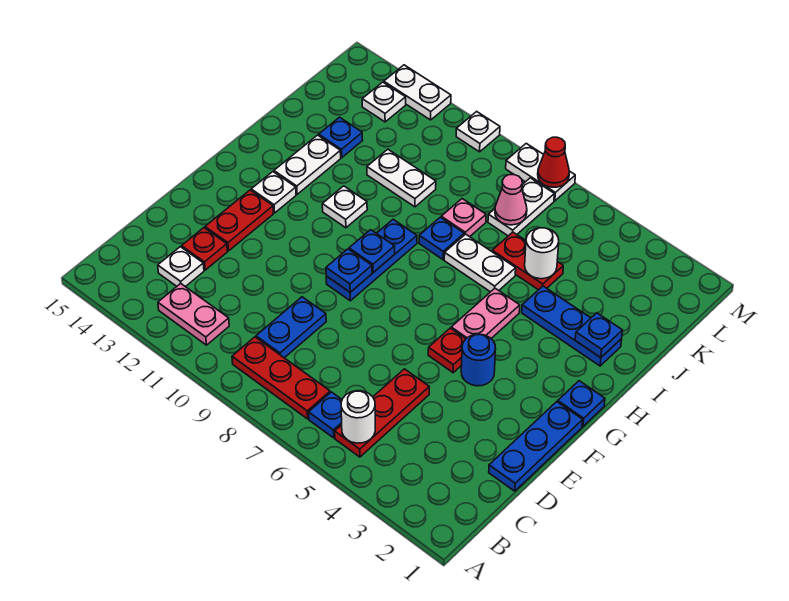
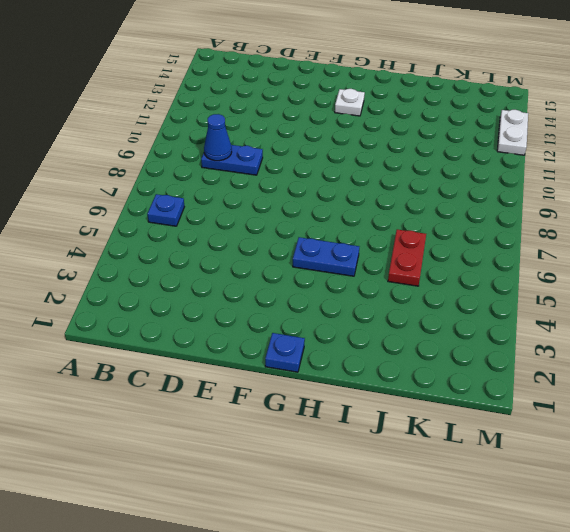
blue 1x1 cone [204,114,232,161] -> none
blue 1x2 plate [293,237,359,276] -> pink 1x2 plate [451,288,520,339]
none -> red 1x3 plate [335,369,429,457]
none -> red 1x3 plate [232,337,330,419]
none -> pink 1x2 plate [158,284,229,345]
none -> white 1x1 plate [158,247,204,287]

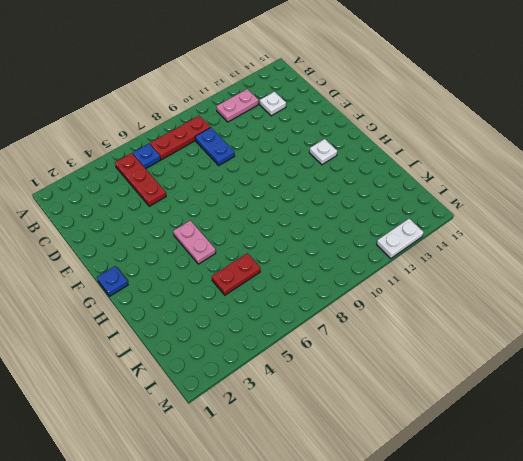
none -> blue 1x3 plate [489,402,583,491]
none -> red 1x1 plate [182,228,227,270]
none -> red 1x2 plate [205,190,273,251]
none -> blue 1x1 round brick [461,334,496,386]

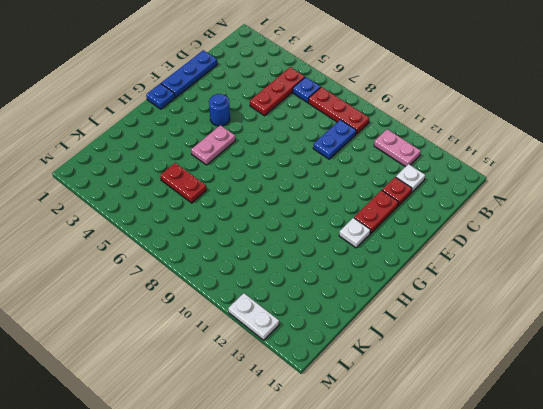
none -> red 1x1 plate [428,328,465,373]
none -> blue 1x3 plate [326,219,417,301]
none -> white 1x1 plate [322,186,367,228]
none -> white 1x2 plate [274,135,341,194]

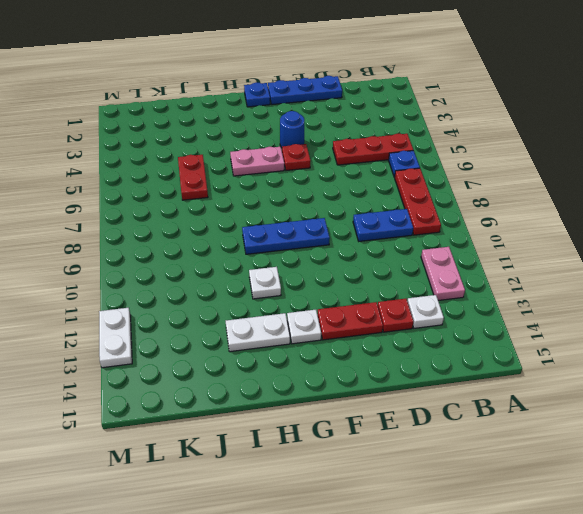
none -> blue 1x3 plate [522,286,622,366]
none -> white 1x2 plate [444,234,516,292]
none -> blue 1x1 plate [419,217,464,260]
none -> pink 1x1 plate [441,199,486,237]

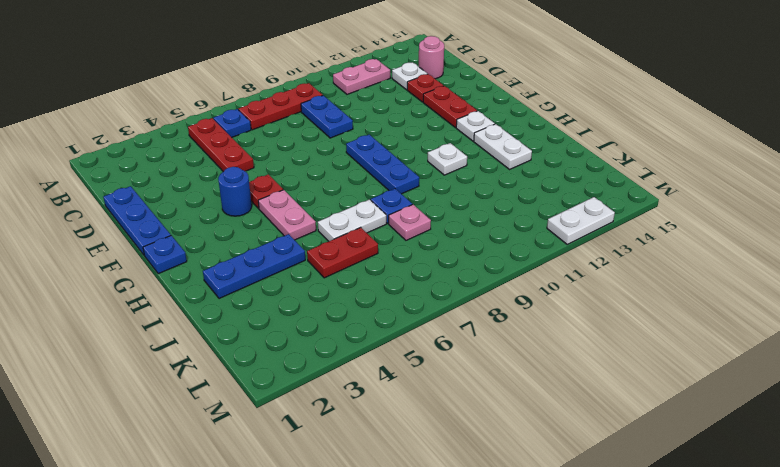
pink 1x1 round brick [419,36,444,79] -> none
none -> white 1x2 plate [367,149,436,207]
none -> blue 1x1 plate [319,117,363,158]
none -> white 1x2 plate [488,178,554,236]
none -> white 1x1 plate [362,82,406,122]

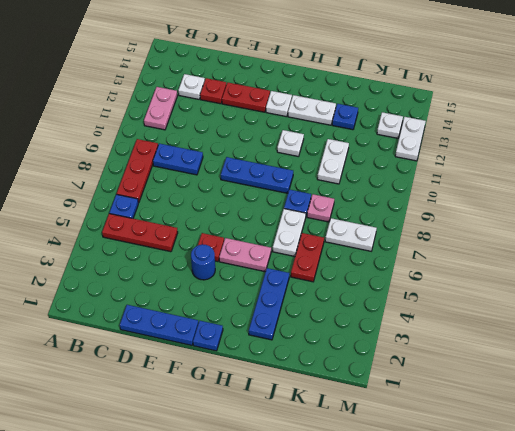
none -> white 1x2 plate [506,143,575,201]
none -> white 1x1 plate [456,112,500,152]
none -> white 1x1 round brick [341,391,375,443]
none -> blue 1x1 plate [326,249,372,292]

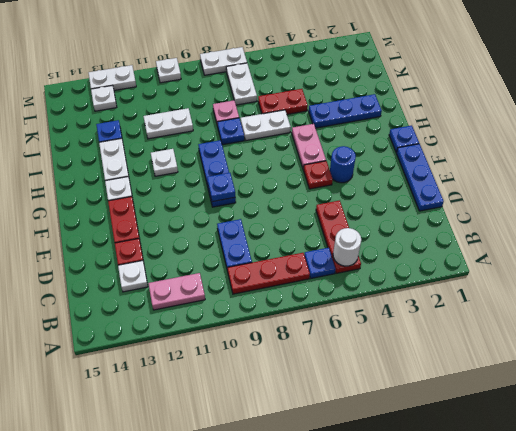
none -> blue 1x1 plate [349,230,395,272]
none -> blue 1x1 plate [575,313,623,358]
none -> white 1x1 round brick [525,228,559,279]
none -> pink 1x1 cone [495,175,527,225]

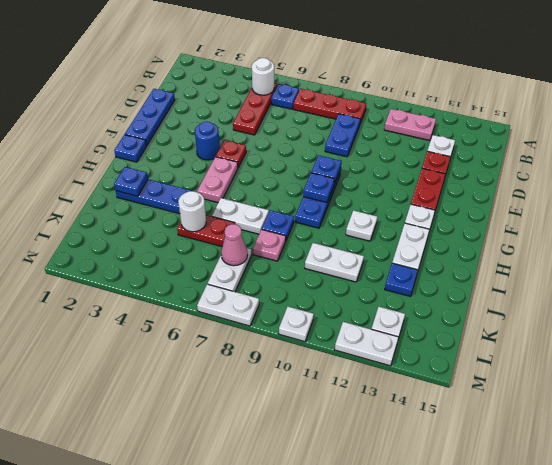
none -> red 1x1 cone [538,137,569,187]

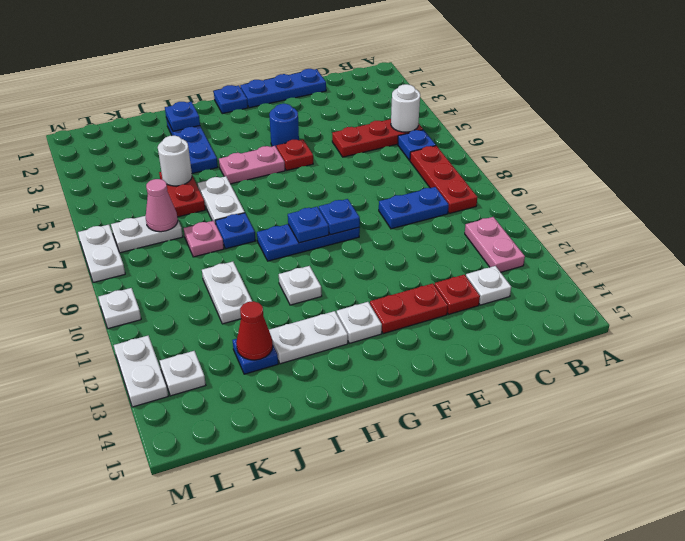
red 1x1 cone [236,301,273,360] -> red 1x1 cone moved to [538,137,569,187]

